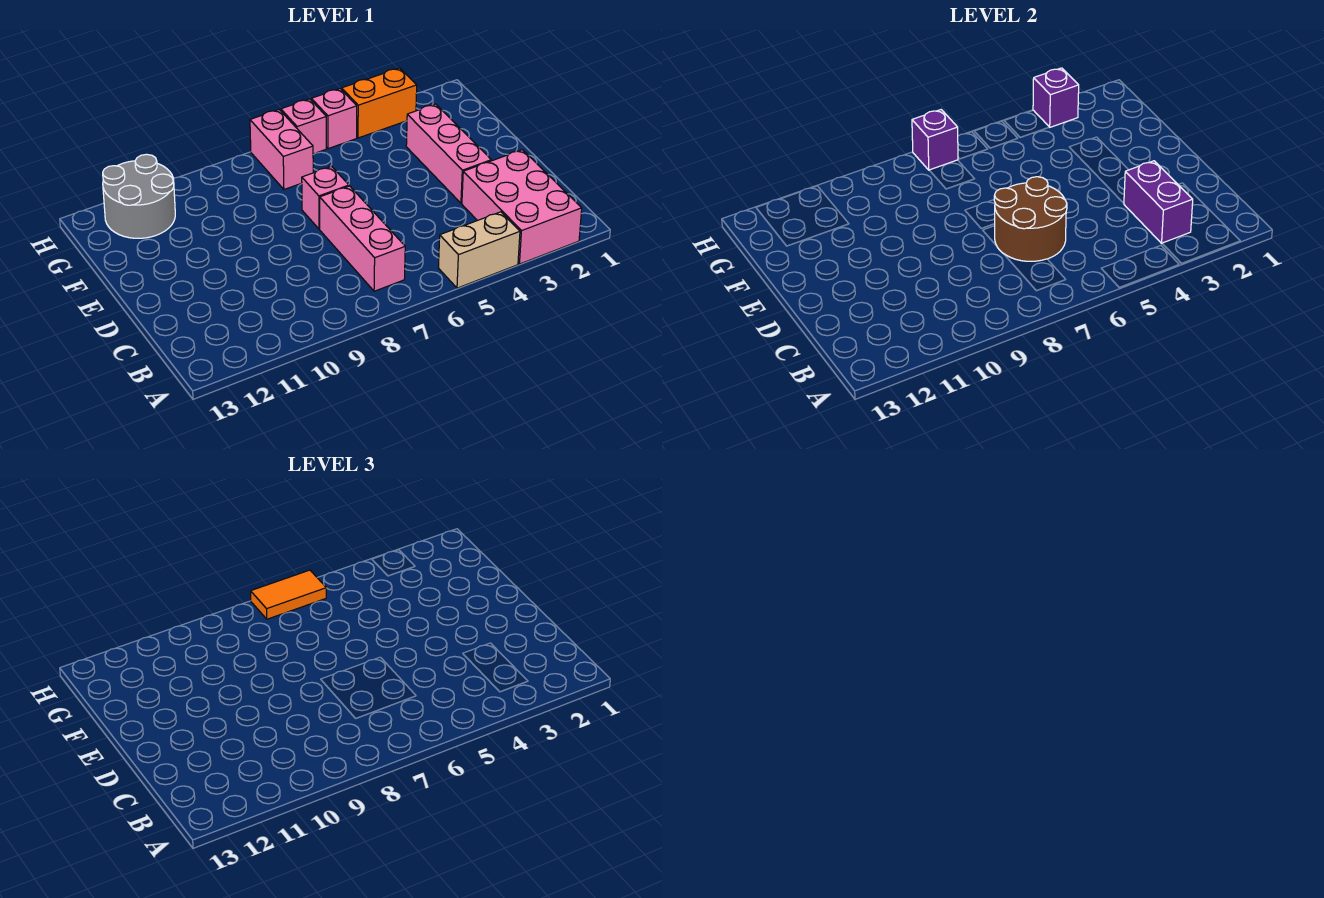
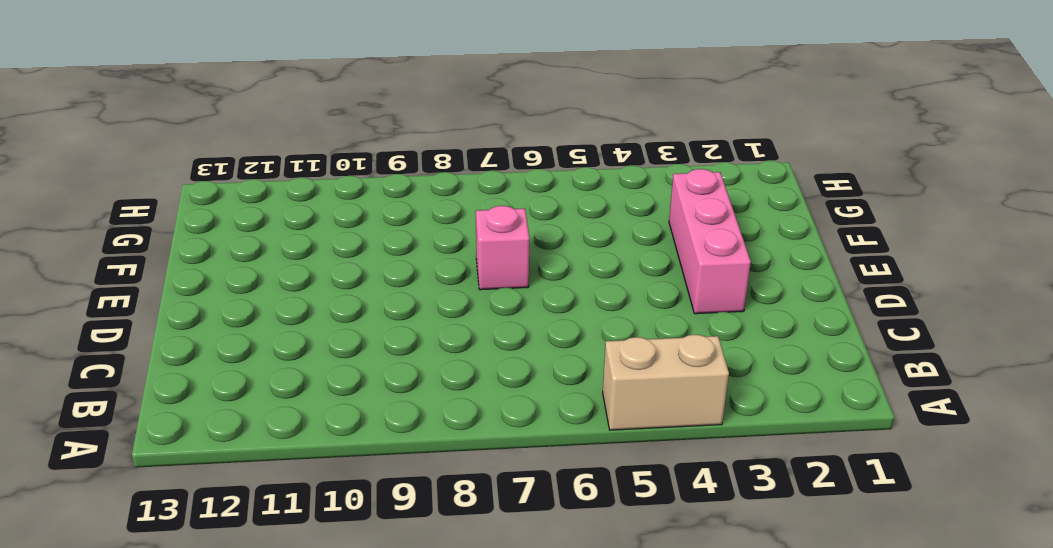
none -> pink 2x3 brick [462,150,582,264]
none -> pink 1x3 brick [320,186,405,291]
none -> pink 1x2 brick [250,110,313,189]

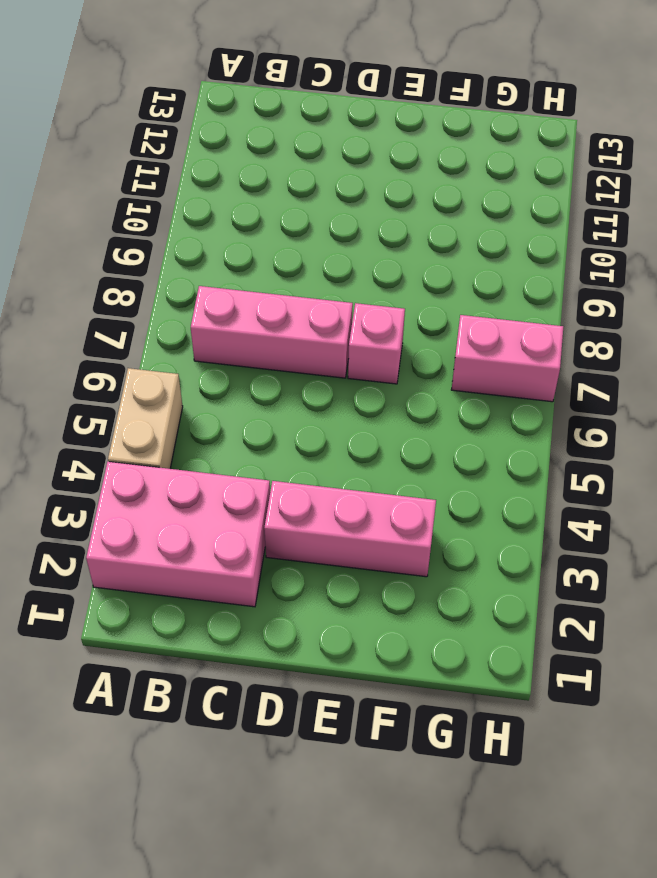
none -> grey 2x2 round brick [103,154,175,238]
none -> orange 1x2 brick [342,68,417,138]
none -> pink 1x1 brick [311,89,357,149]

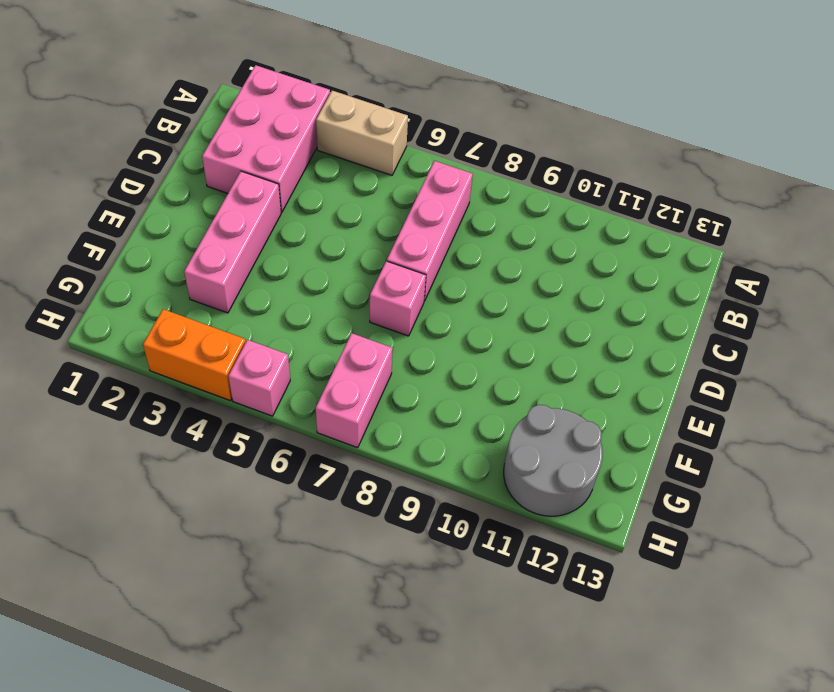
none -> pink 1x1 brick [281,99,326,154]
none -> purple 1x2 brick [1124,161,1193,243]
none -> brown 2x2 round brick [994,177,1067,261]

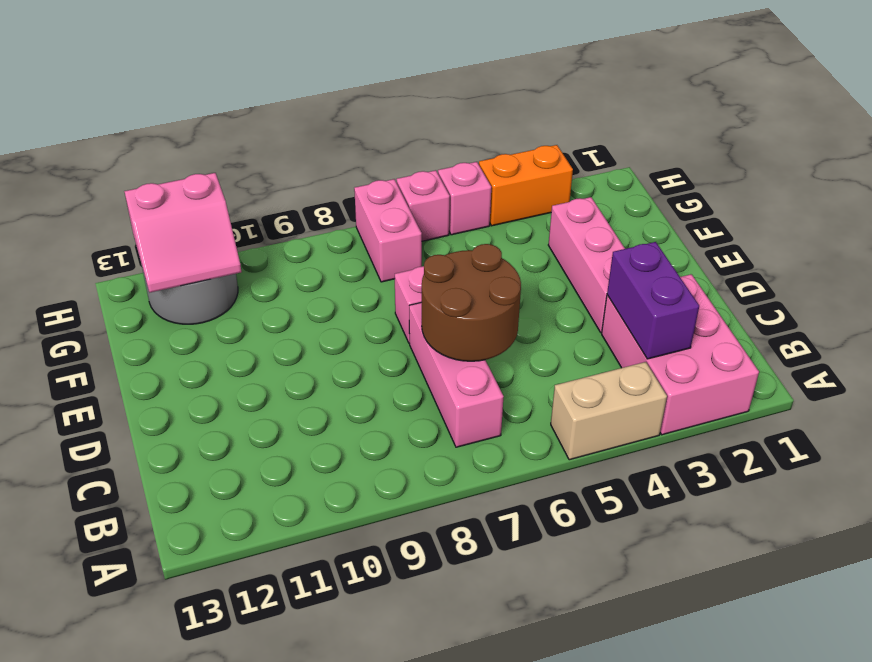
pink 2x2 slope [124,173,241,292] -> none
none -> purple 1x1 brick [1033,68,1079,127]
none -> purple 1x1 brick [912,110,958,170]
none -> orange 1x2 tile [251,570,326,619]

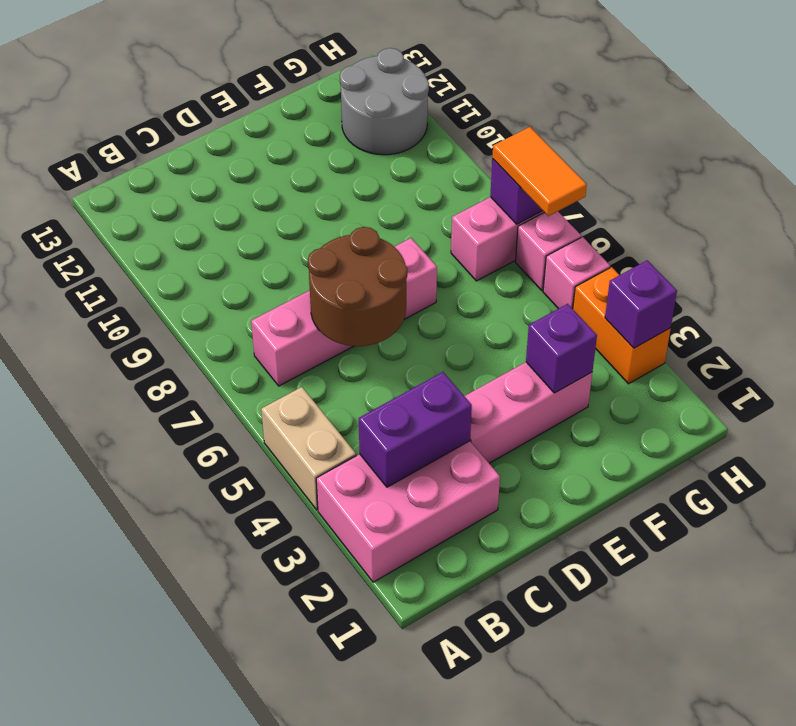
purple 1x1 brick [526,304,597,393] -> none

